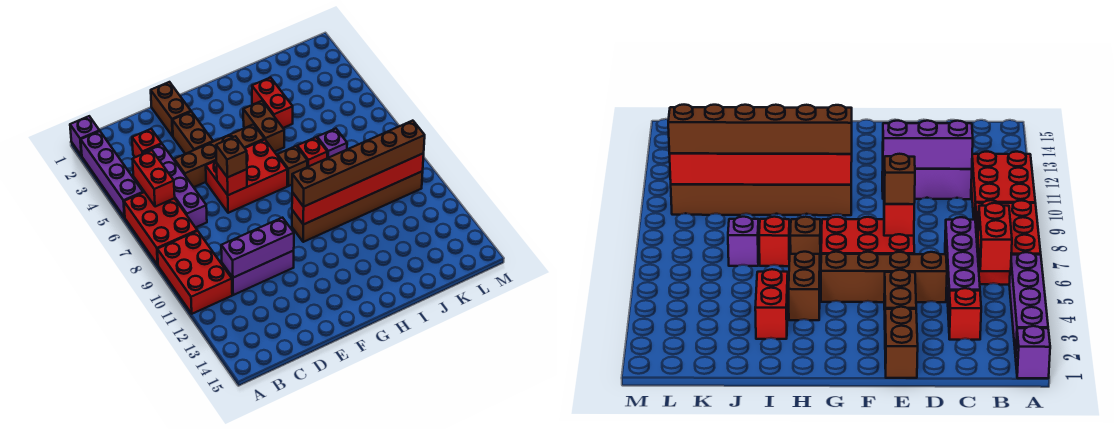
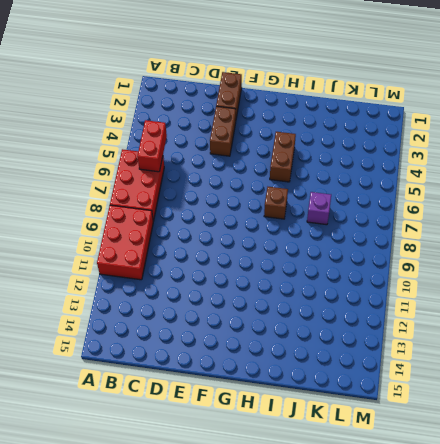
none -> purple 1x1 brick [70,116,100,156]
none -> purple 1x4 brick [81,131,143,218]
none -> red 1x1 brick [132,129,162,157]

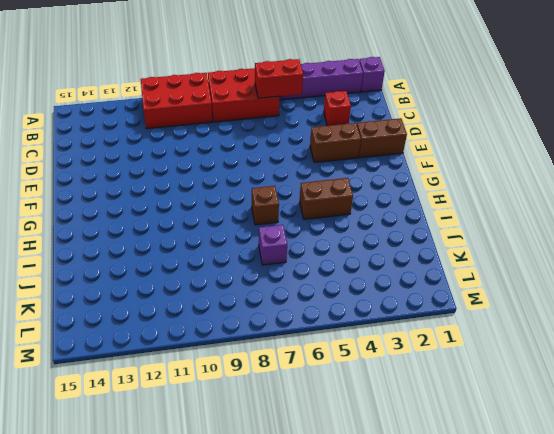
none -> purple 1x4 brick [143,144,207,227]
none -> purple 1x3 brick [222,251,294,295]
none -> brown 1x4 brick [174,124,264,187]

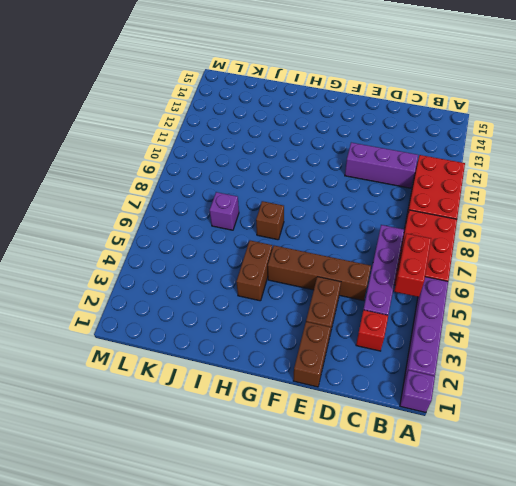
none -> red 2x3 brick [206,139,287,213]
none -> brown 1x6 brick [292,171,423,242]
none -> red 1x2 brick [252,78,293,128]

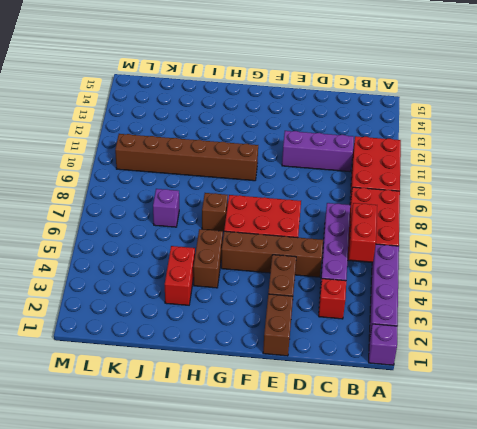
none -> red 1x1 brick [297,137,327,167]
none -> purple 1x3 brick [221,218,294,278]
none -> red 1x1 brick [217,164,247,195]

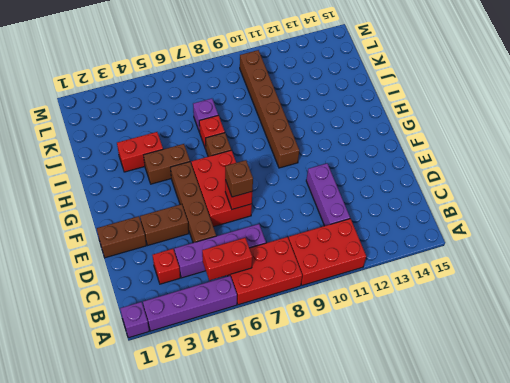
none -> purple 1x3 brick [221,218,294,278]
none -> red 1x6 brick [292,153,424,225]
none -> brown 1x6 brick [292,121,425,207]

